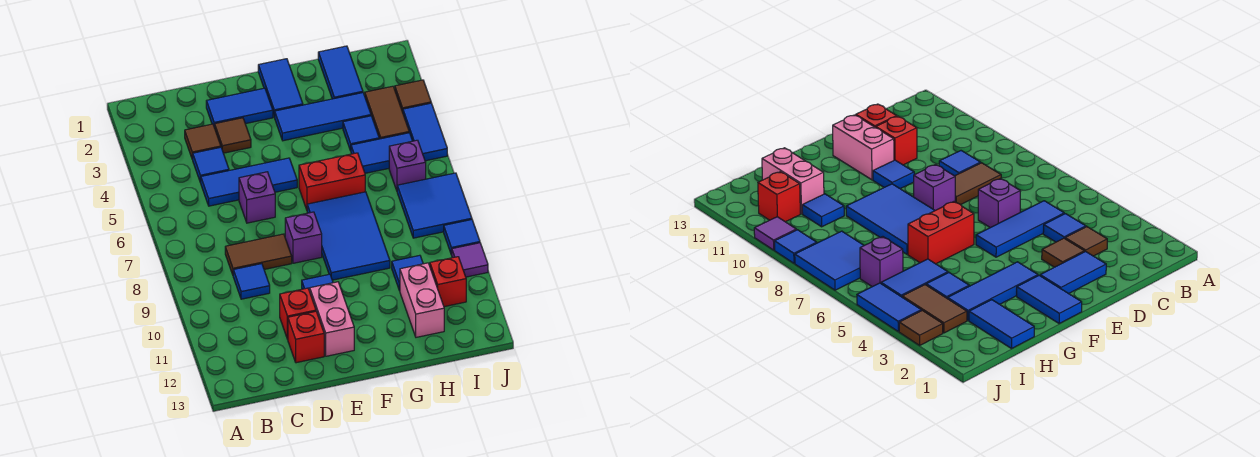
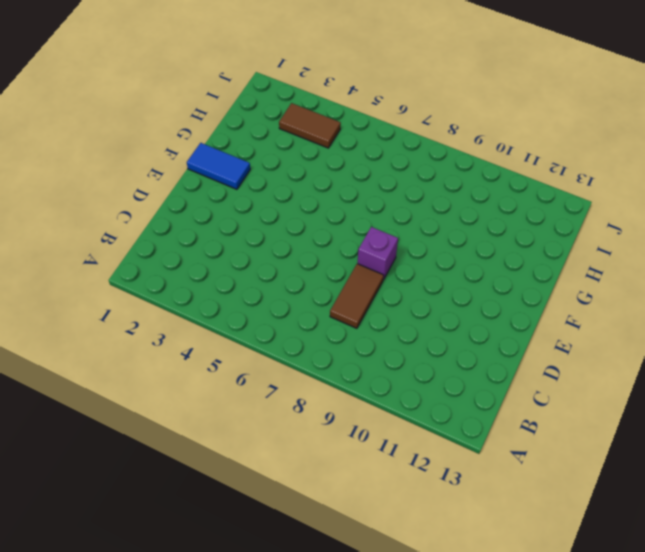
none -> brown 1x1 tile [185,124,221,159]
none -> blue 1x1 tile [192,147,229,183]
none -> blue 1x3 tile [201,158,297,206]
none -> blue 1x1 tile [233,264,270,299]

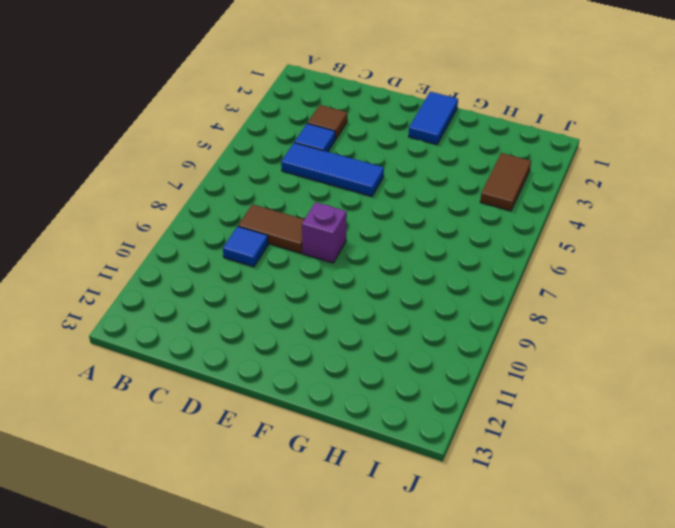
none -> blue 1x2 tile [206,88,273,128]
none -> brown 1x1 tile [215,118,251,153]
none -> purple 1x1 brick [239,172,275,223]
none -> red 1x1 brick [280,288,316,339]

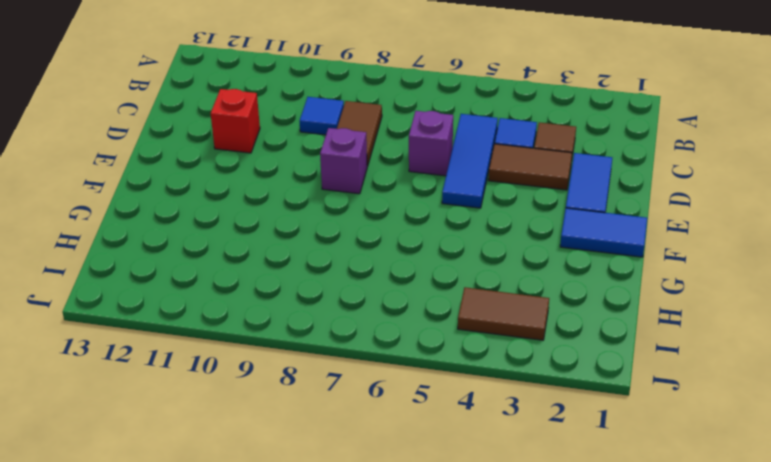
brown 1x2 tile [488,144,572,190] -> brown 1x1 tile [215,118,251,153]
none -> red 1x1 brick [288,311,324,363]
none -> blue 1x1 tile [302,274,333,291]
none -> pink 1x2 brick [310,282,354,356]
none -> blue 1x3 tile [274,93,371,141]

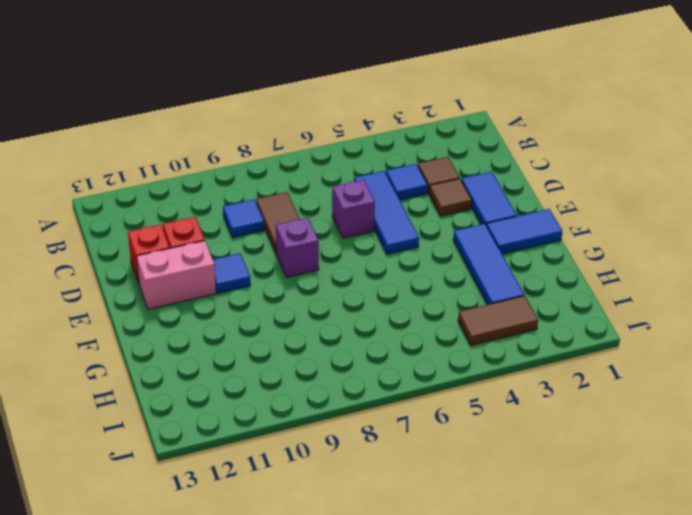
none -> red 1x2 brick [299,153,365,210]
none -> blue 2x3 tile [307,192,390,280]
none -> blue 1x2 tile [318,46,363,99]
none -> blue 1x1 tile [343,116,379,151]

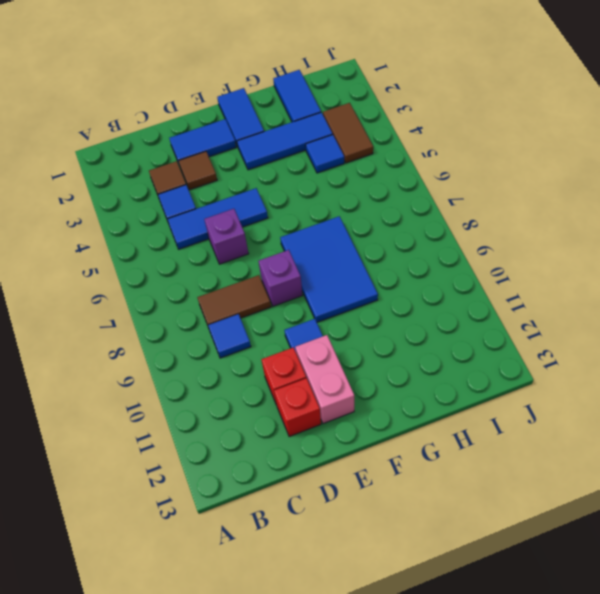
none -> red 1x2 brick [299,153,365,210]
none -> blue 1x2 tile [351,133,412,173]
none -> blue 1x1 tile [392,255,423,291]
none -> pink 1x2 brick [400,263,444,337]

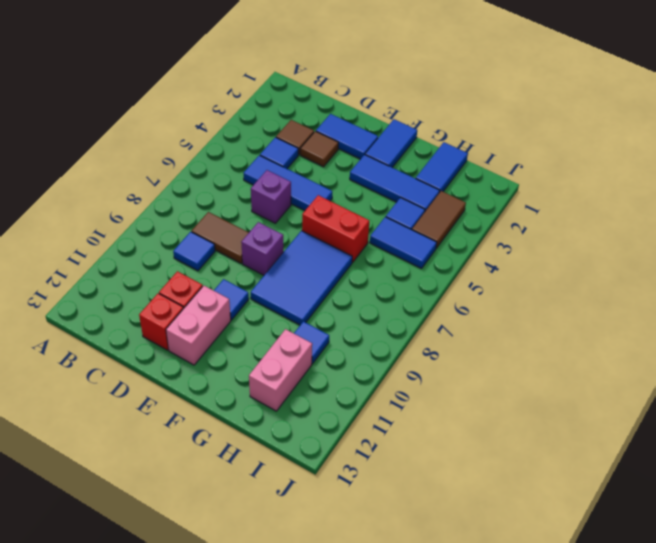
none -> purple 1x1 brick [389,140,426,190]
none -> blue 2x2 tile [397,173,472,238]
none -> red 1x1 brick [430,257,466,307]
none -> brown 1x1 tile [395,80,431,112]

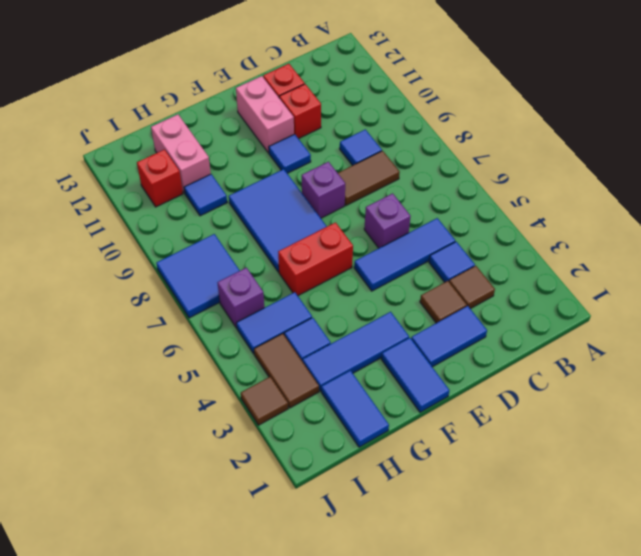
none -> blue 1x2 tile [403,103,447,161]
none -> blue 1x1 tile [444,220,480,255]
none -> purple 1x1 tile [452,243,488,277]

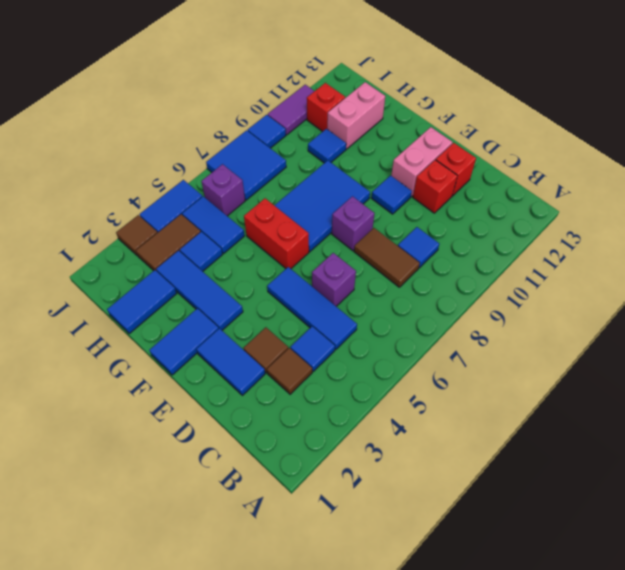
purple 1x2 tile [268,85,314,135] -> purple 1x1 tile [452,243,488,277]

